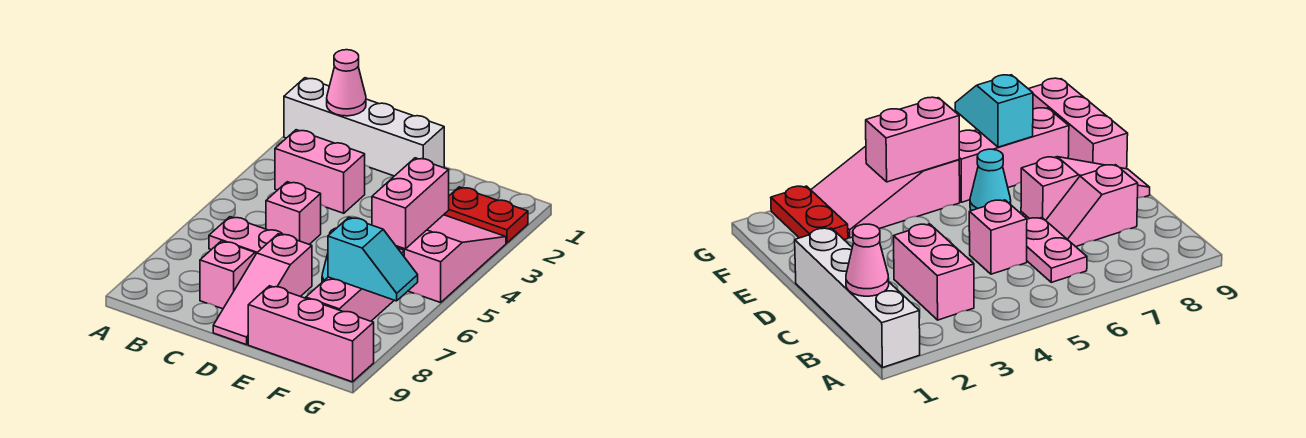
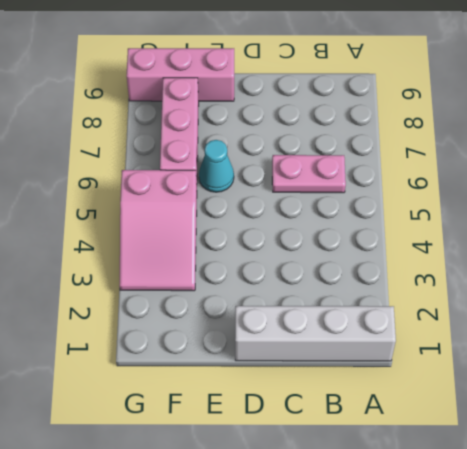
none -> pink 1x2 brick [275,130,365,213]
none -> pink 1x1 brick [266,182,321,244]
none -> pink 1x2 slope [200,241,256,309]

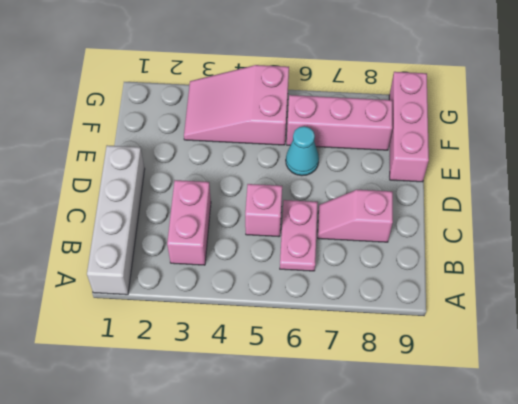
none -> pink 1x3 slope [213,234,312,345]
none -> red 1x2 plate [444,187,528,243]
none -> pink 1x1 cone [327,50,366,116]

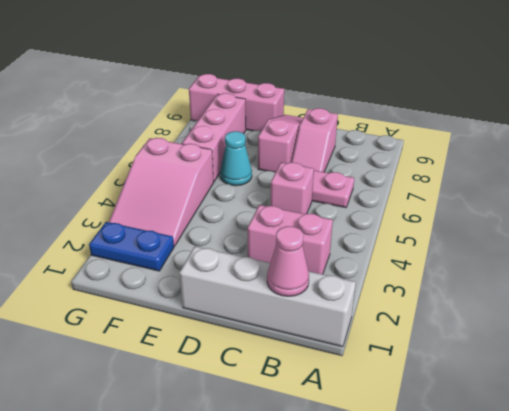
blue 1x2 plate [89,222,174,271] -> red 1x2 plate [444,187,528,243]
none -> pink 1x2 brick [372,158,449,249]
none -> cyan 1x2 slope [328,217,418,301]

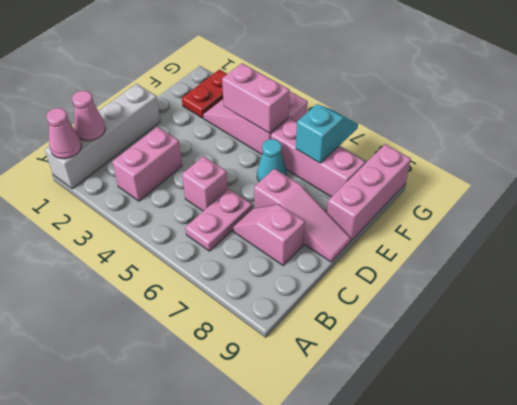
pink 1x1 cone [46,108,82,159] -> none

